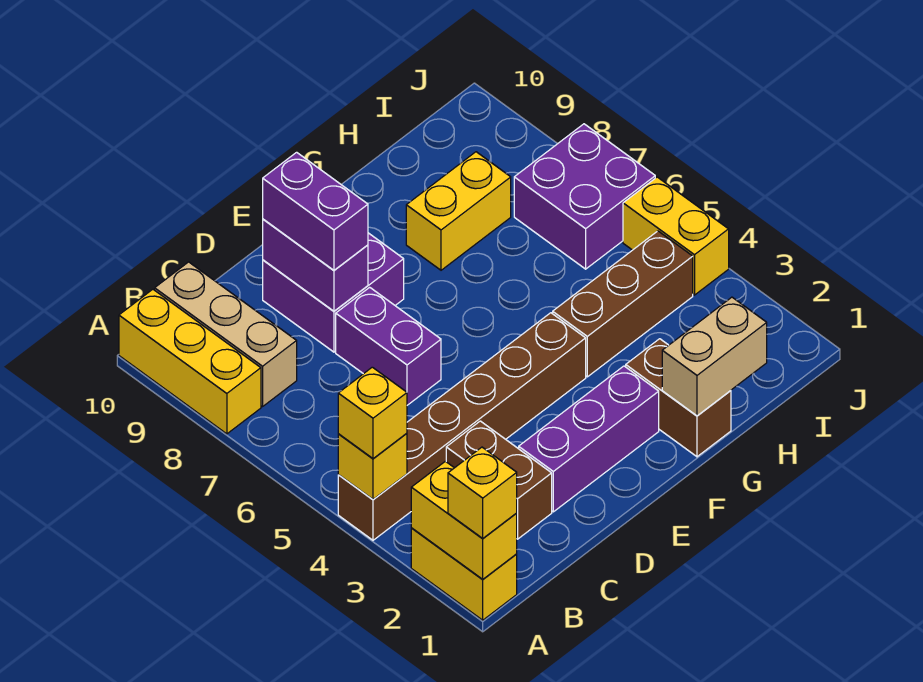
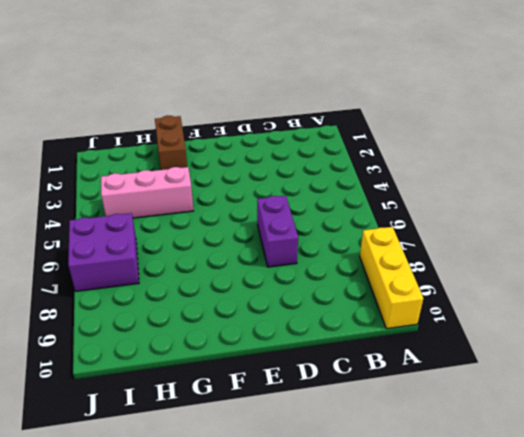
pink 1x3 brick [101,167,193,218] -> brown 1x3 brick [553,231,693,377]
none -> yellow 1x2 brick [411,528,517,620]
none -> brown 1x6 brick [338,313,586,540]
none -> tan 1x3 brick [155,262,297,407]

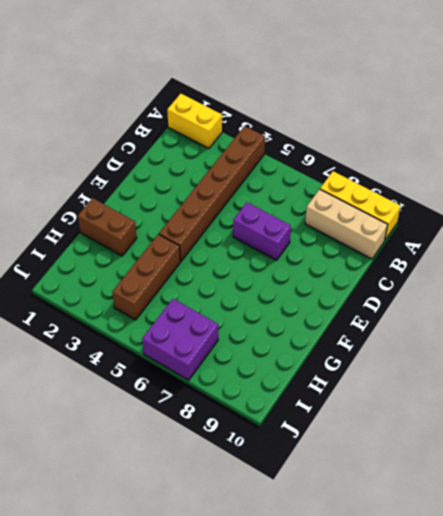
none -> brown 1x2 brick [446,421,552,539]
none -> purple 1x3 brick [519,366,659,512]
none -> purple 2x2 brick [263,233,404,352]

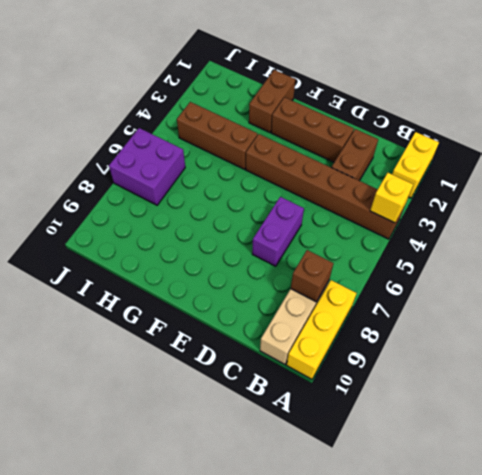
brown 1x1 brick [291,250,333,302] -> none
brown 1x3 brick [271,97,354,162] -> purple 1x3 brick [519,366,659,512]
none -> purple 2x2 brick [263,233,404,352]
none -> yellow 1x2 brick [406,152,511,270]
none -> yellow 1x2 brick [623,177,729,295]

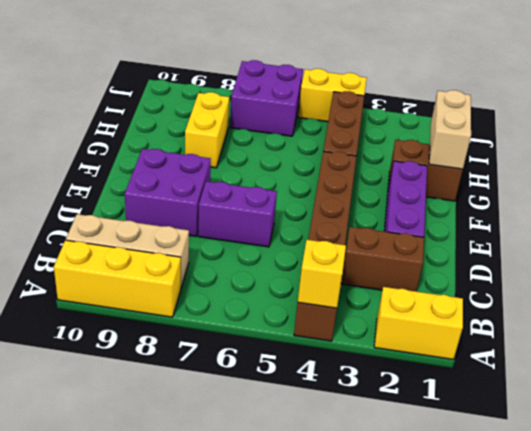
none -> yellow 1x2 brick [411,461,517,579]
none -> purple 1x2 brick [263,219,368,311]
none -> yellow 1x1 brick [448,447,517,539]

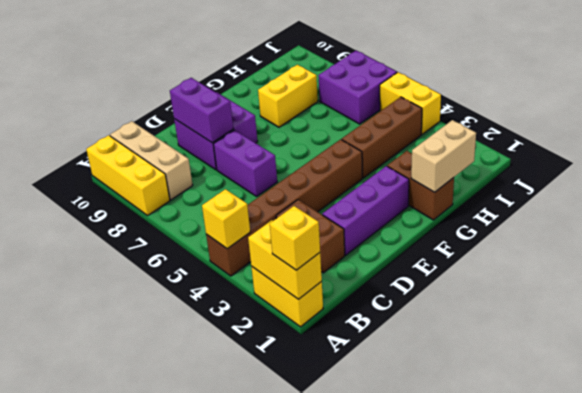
none -> yellow 1x1 brick [338,367,407,459]
none -> purple 1x2 brick [263,152,368,270]

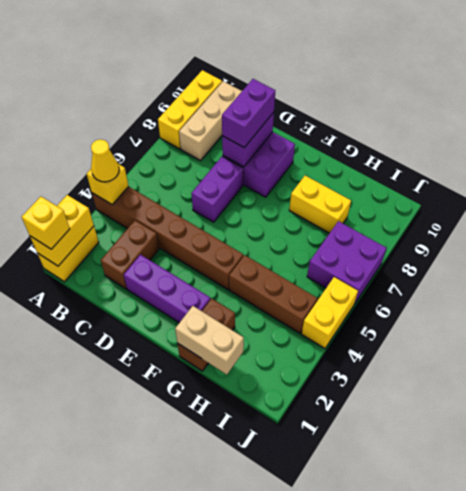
yellow 1x1 cone [91,140,119,182] -> yellow 1x1 brick [338,367,407,459]

